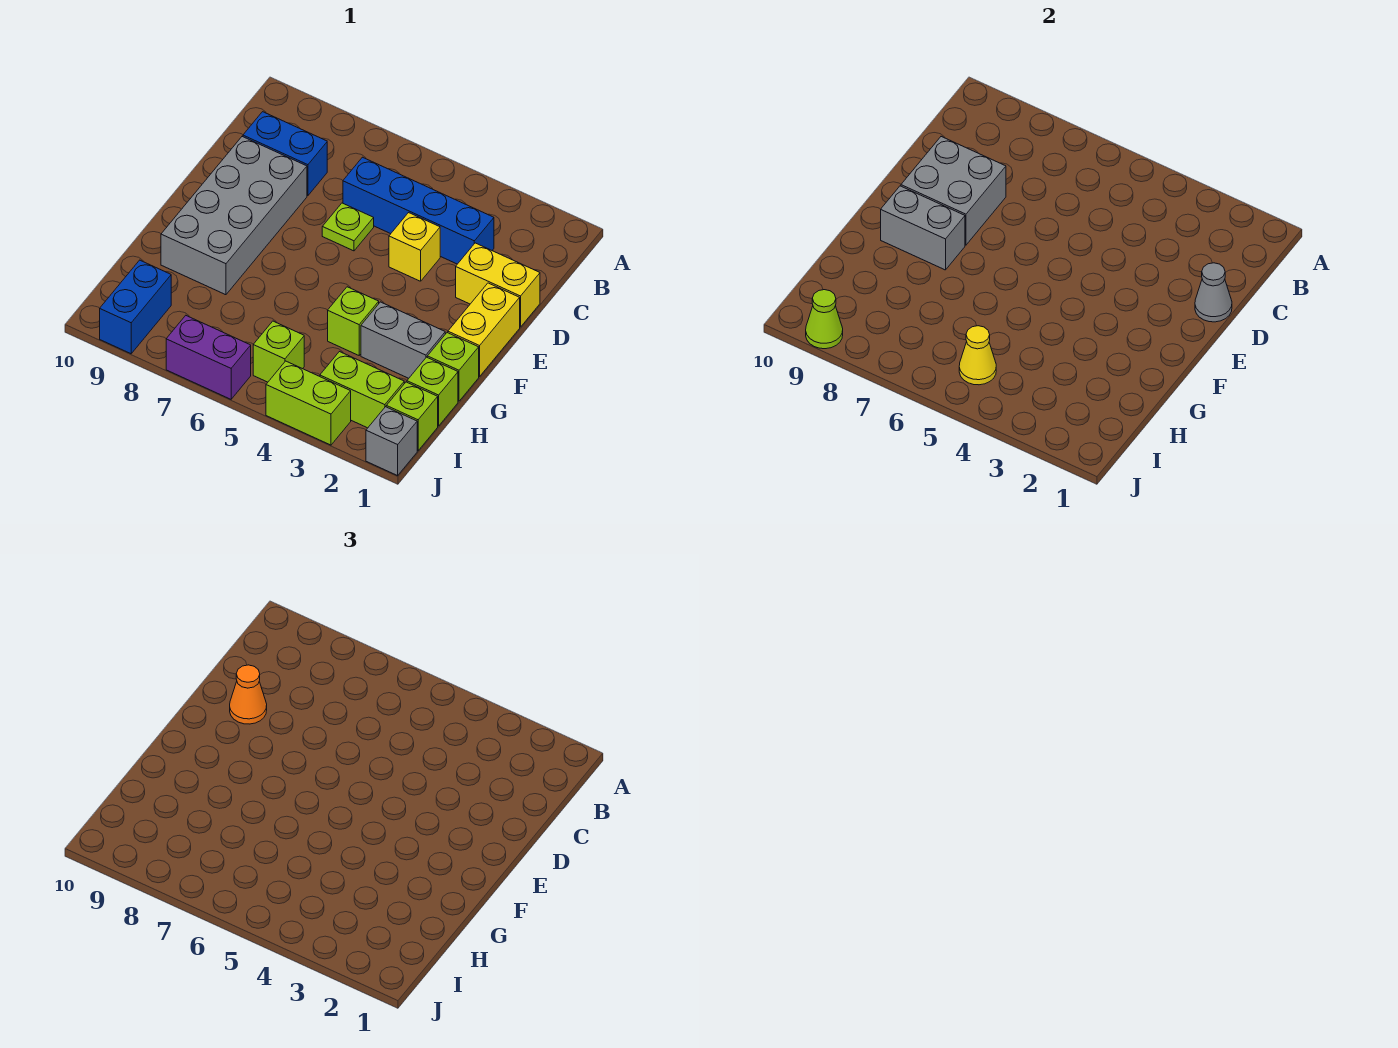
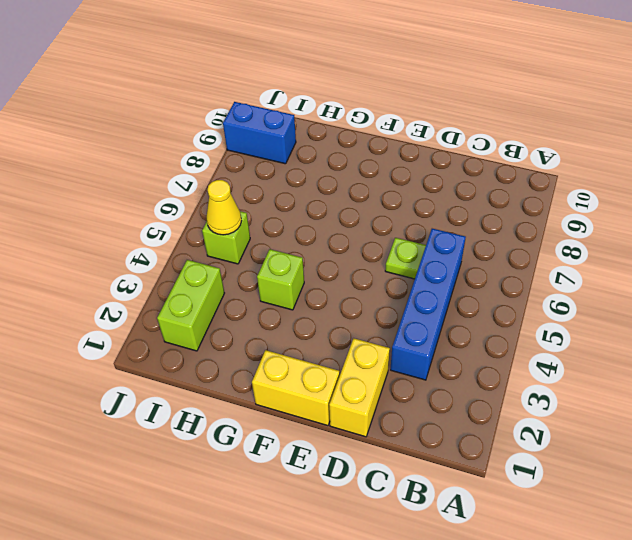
none -> blue 1x2 brick [243,112,327,196]
none -> yellow 1x1 brick [389,213,440,281]
none -> grey 2x4 brick [161,137,307,295]

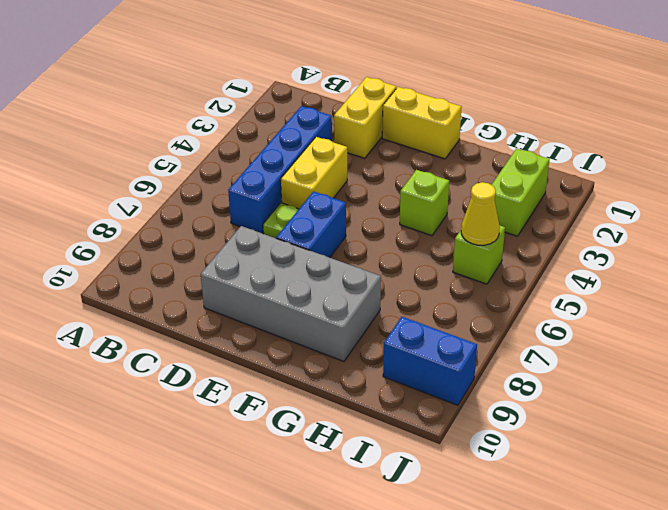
yellow 1x2 brick [281,137,347,209] -> yellow 1x1 brick [389,213,440,281]
blue 1x2 brick [276,191,346,258] -> blue 1x2 brick moved to [243,112,327,196]
none -> lime 1x1 brick [427,333,479,401]
none -> grey 1x2 brick [361,302,445,378]
none -> lime 1x1 brick [407,357,458,426]

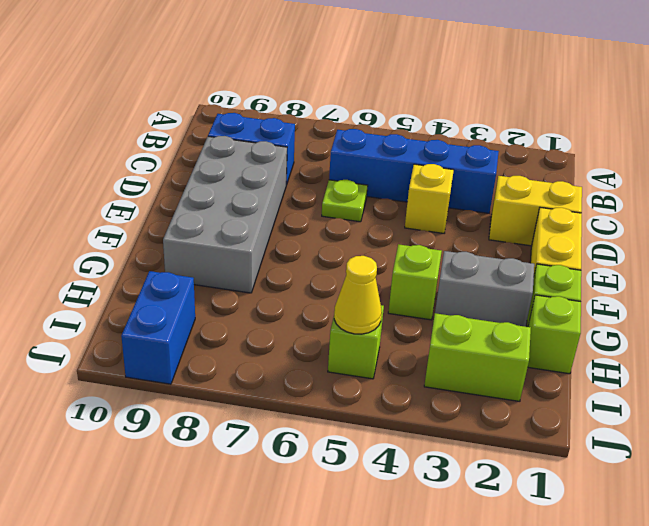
none -> lime 1x1 brick [386,382,438,451]
none -> grey 1x1 brick [366,407,417,476]
none -> lime 1x2 brick [266,361,351,445]

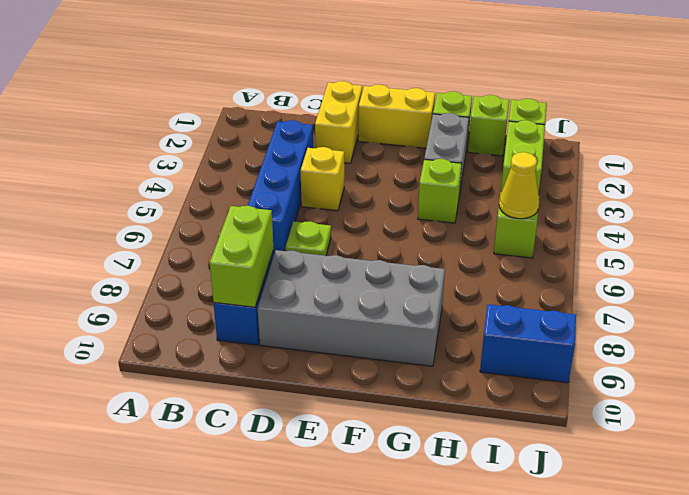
lime 1x2 brick [210,206,274,307] -> lime 1x2 brick moved to [266,361,351,445]
none -> grey 1x1 brick [366,407,417,476]
none -> purple 1x2 brick [166,316,251,399]
none -> grey 1x1 cone [1195,263,1232,322]

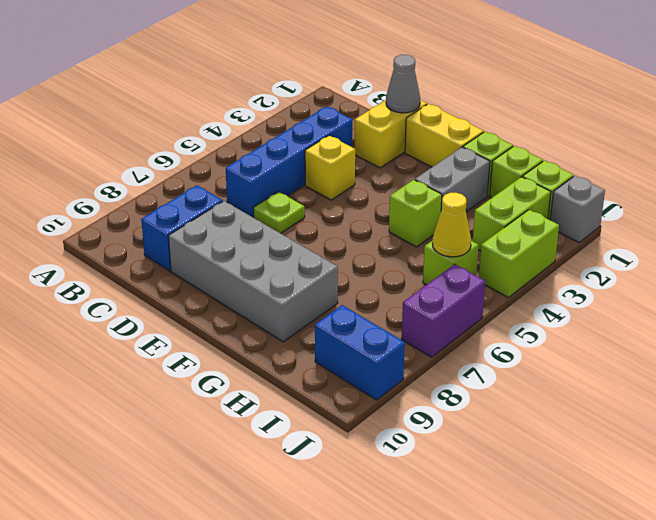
none -> grey 2x2 brick [901,137,1006,245]
none -> grey 1x2 brick [881,186,965,270]
none -> lime 1x1 cone [806,290,843,349]

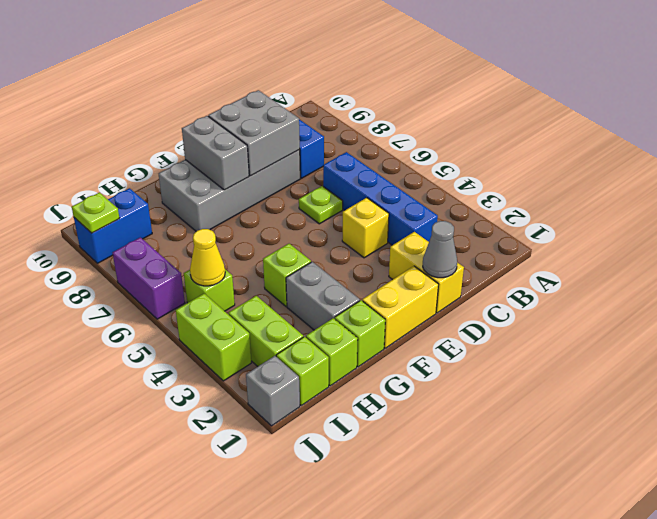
lime 1x1 plate [72,193,120,233] -> lime 1x1 cone [806,290,843,349]
none -> orange 1x1 cone [230,665,267,724]

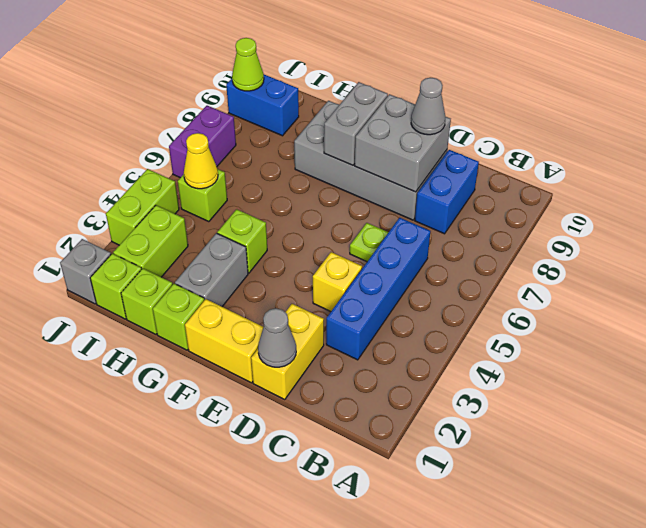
grey 1x1 cone [411,78,445,135] -> orange 1x1 cone [230,665,267,724]

